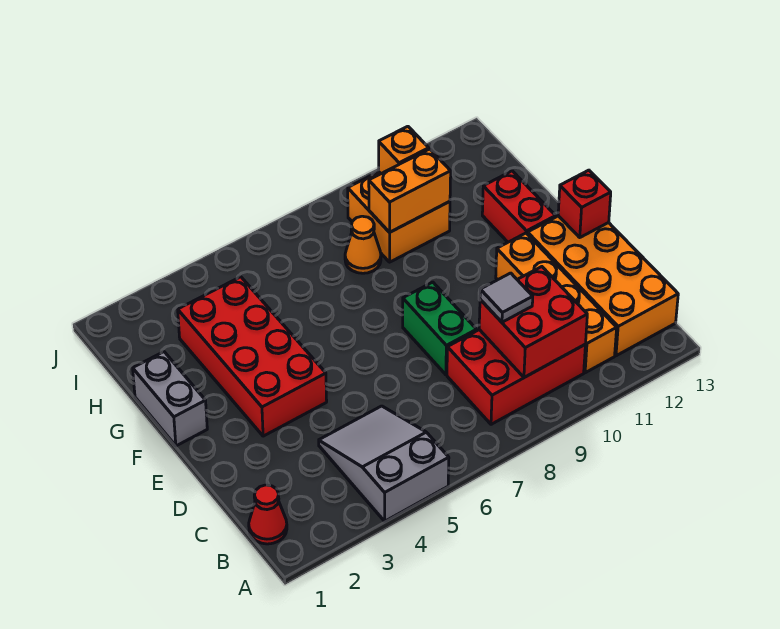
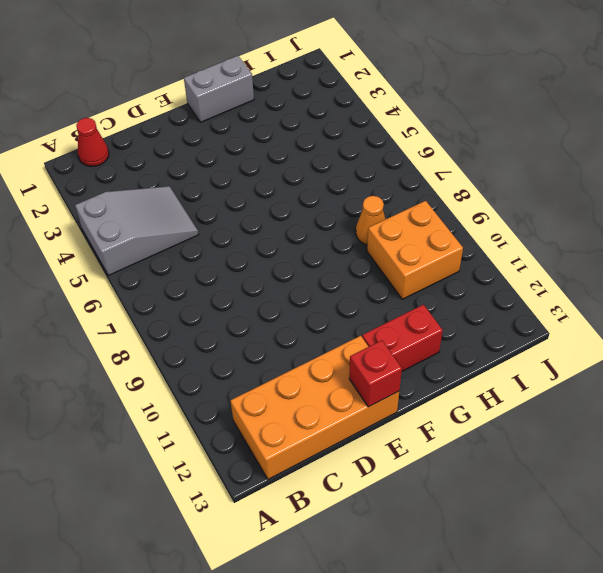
none -> red 2x3 brick [447,330,585,424]
none -> orange 1x4 brick [496,233,617,373]
none -> green 1x2 brick [403,282,477,375]

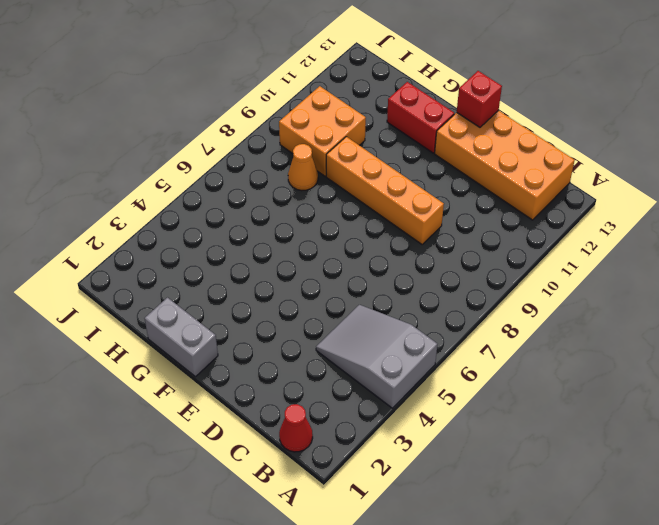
orange 1x4 brick [326,137,444,244] -> orange 1x4 brick moved to [496,233,617,373]
none -> red 2x3 brick [447,330,585,424]
none -> green 1x2 brick [403,282,477,375]
none -> red 2x4 brick [178,277,327,436]

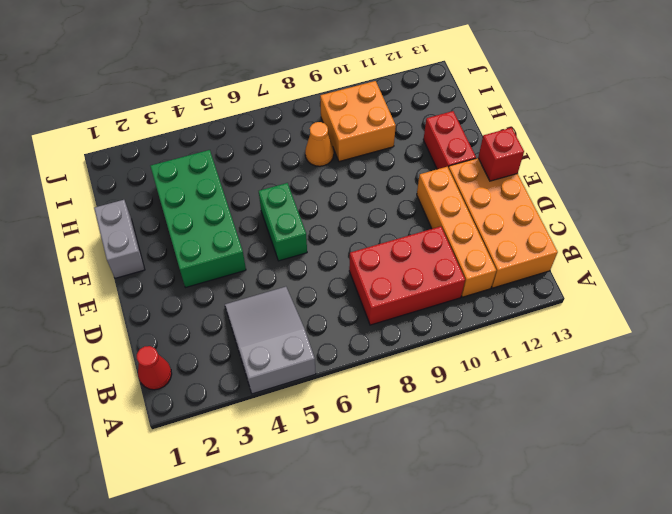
green 2x4 brick [151,150,246,288] -> red 2x4 brick [178,277,327,436]
green 1x2 brick [259,183,307,261] -> green 1x2 brick moved to [403,282,477,375]
none -> red 2x2 brick [479,267,587,377]
none -> orange 1x2 brick [369,149,451,232]
none -> orange 1x1 brick [379,126,429,174]

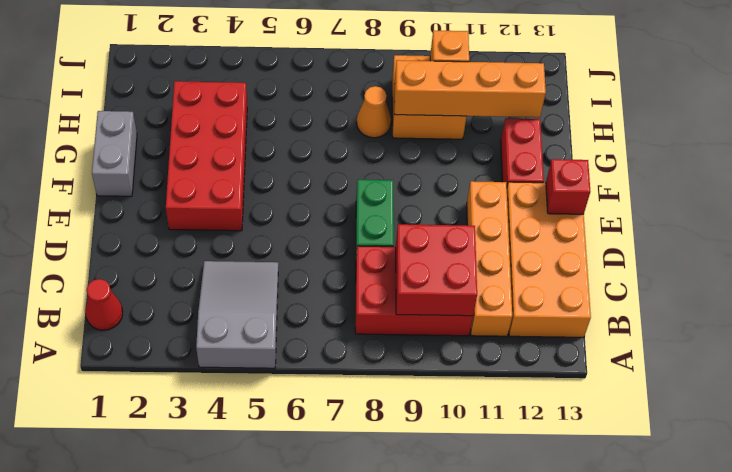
orange 1x4 brick [394,60,546,117] -> orange 1x2 brick [369,149,451,232]
none -> grey 1x1 tile [480,273,533,322]

